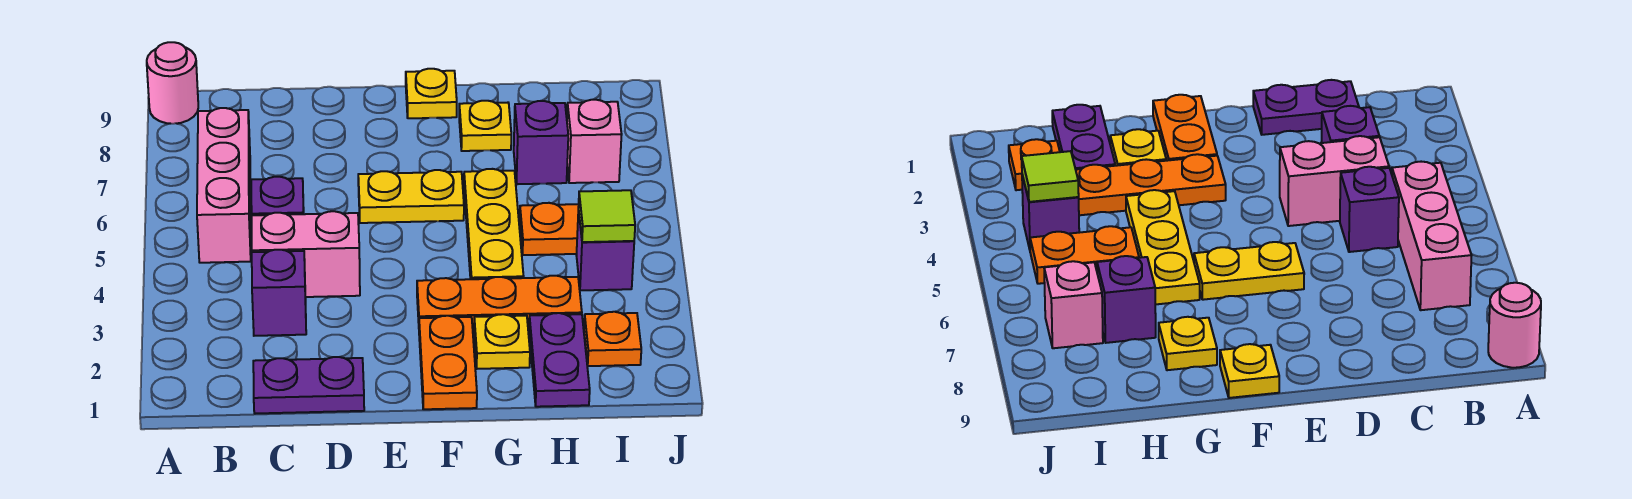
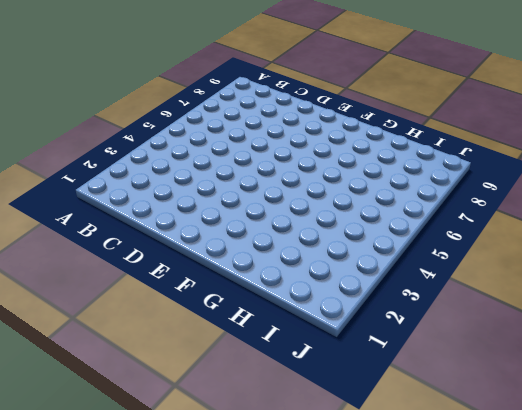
none -> pink 1x1 round brick [147,42,198,124]
none -> pink 1x3 brick [197,108,251,263]
none -> purple 1x2 plate [253,357,364,414]

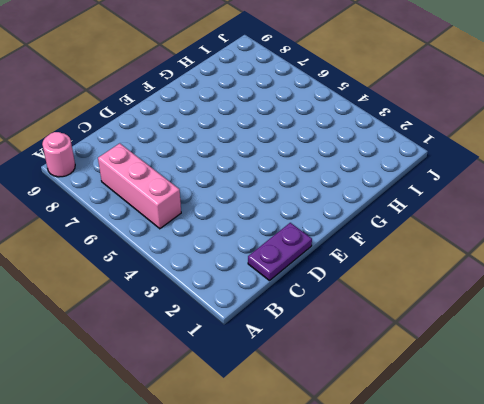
none -> purple 1x1 brick [252,250,306,336]
none -> pink 1x2 brick [252,211,360,297]
none -> purple 1x1 brick [251,177,304,215]

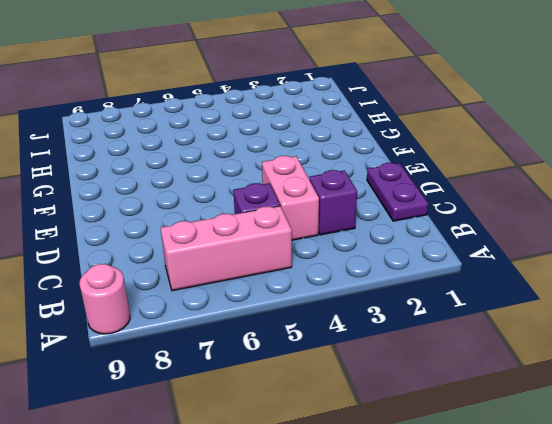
none -> yellow 1x2 plate [358,170,464,223]
none -> orange 1x2 plate [419,316,477,409]
none -> orange 1x3 plate [417,276,582,331]

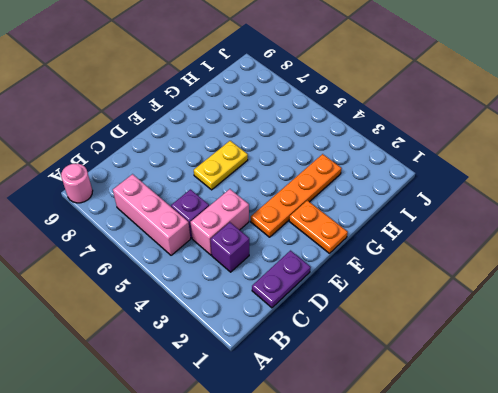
orange 1x4 plate [251,154,342,237] -> orange 1x3 plate [417,276,582,331]
none -> yellow 1x1 plate [406,69,457,118]
none -> yellow 1x1 plate [474,314,530,369]
none -> yellow 1x3 plate [464,169,524,279]

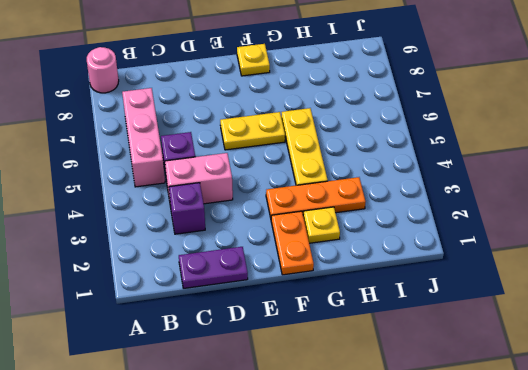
none -> yellow 1x1 plate [459,101,511,151]
none -> purple 1x2 plate [529,313,590,407]
none -> orange 1x2 plate [520,203,579,255]

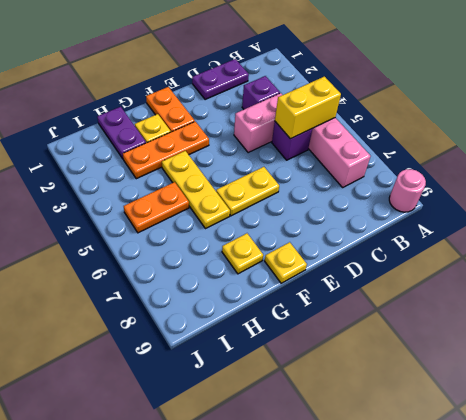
yellow 1x2 brick [275,77,341,139] -> none
none -> purple 1x1 brick [514,101,568,184]
none -> orange 1x1 plate [584,312,641,366]
none -> purple 1x1 brick [576,209,634,290]

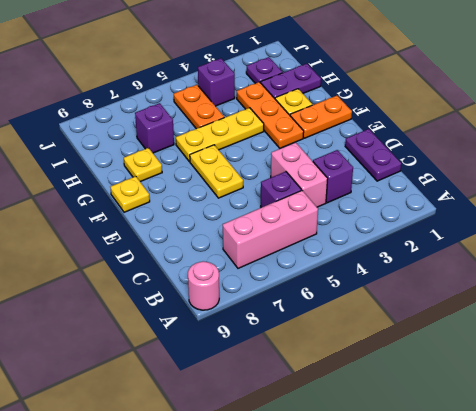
purple 1x1 plate [246,57,283,83] -> orange 1x1 plate [584,312,641,366]
none -> pink 1x1 brick [567,100,622,183]
none -> lime 1x1 tile [578,190,635,242]

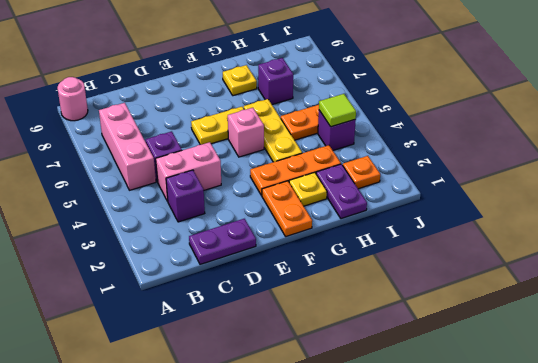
pink 1x1 brick [228,108,264,157] -> pink 1x1 brick moved to [567,100,622,183]
none -> yellow 1x1 plate [406,69,457,118]

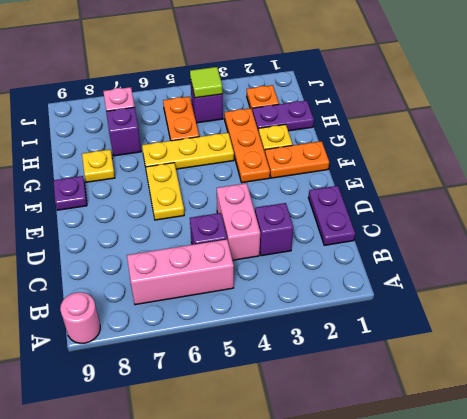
purple 1x1 plate [53,176,87,210] -> yellow 1x1 plate [406,69,457,118]

